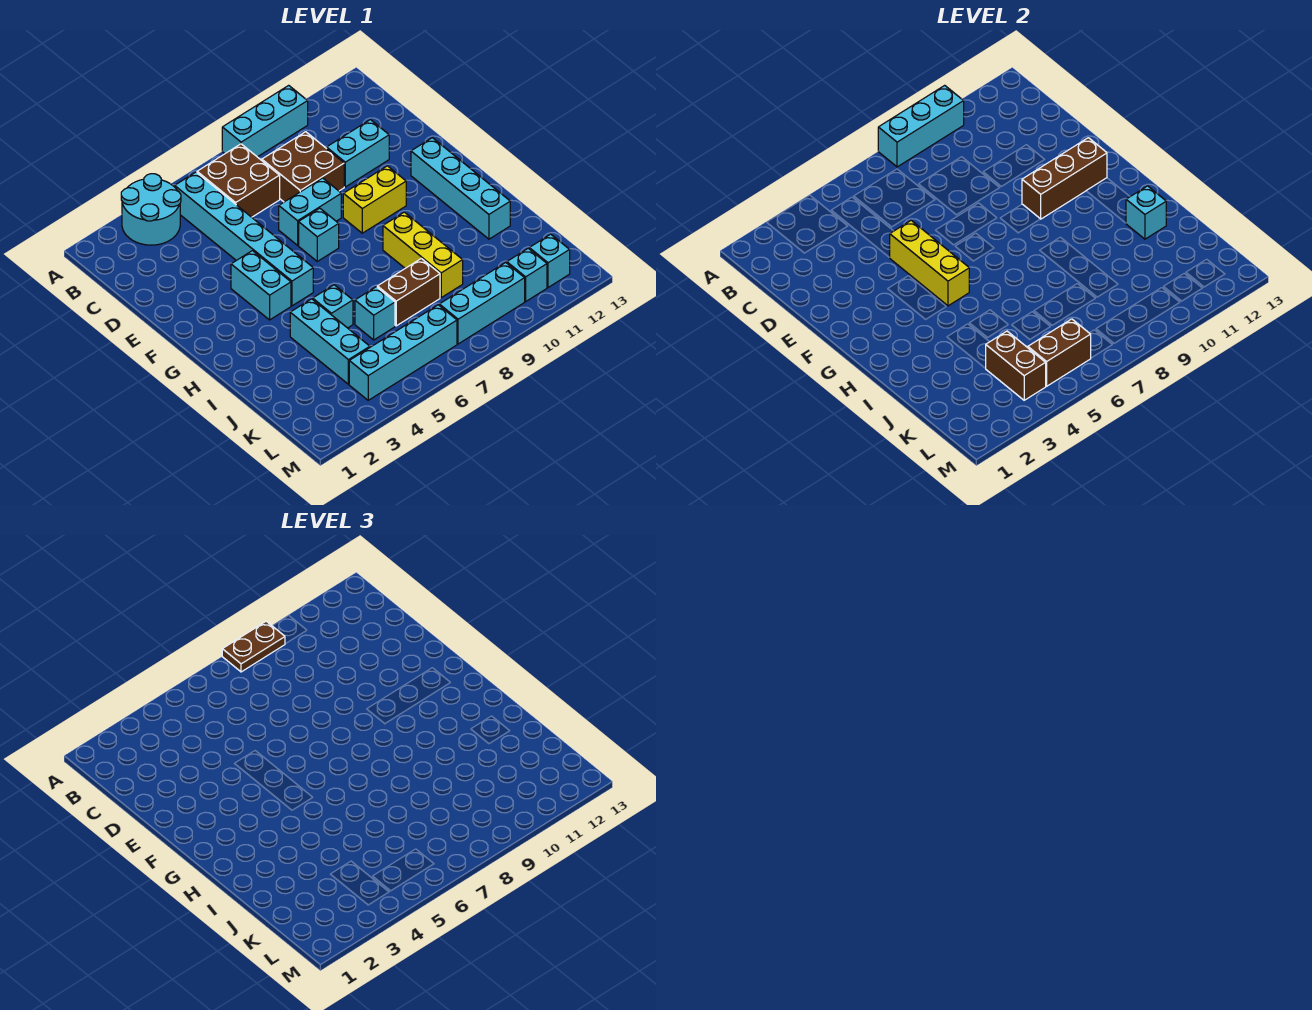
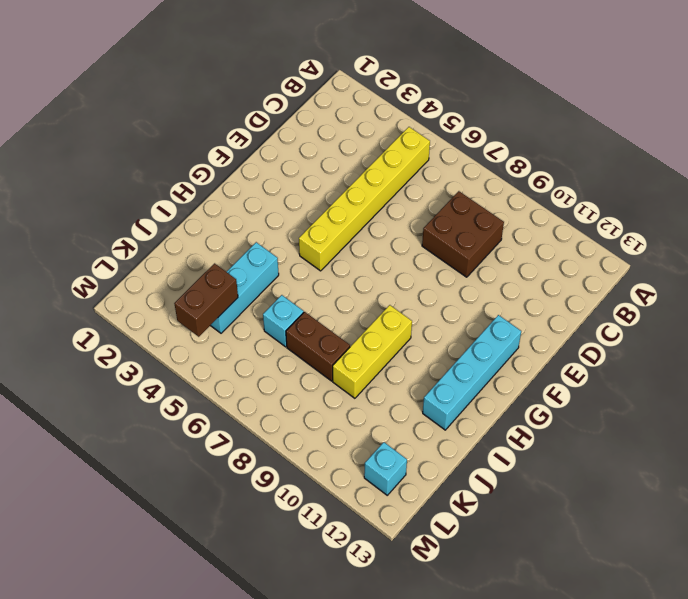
yellow 1x6 brick [299,127,430,271] -> cyan 1x6 brick [175,172,313,306]
none -> cyan 2x2 round brick [121,174,181,245]
none -> cyan 1x3 brick [222,85,308,157]
none -> brown 2x2 brick [197,144,280,217]

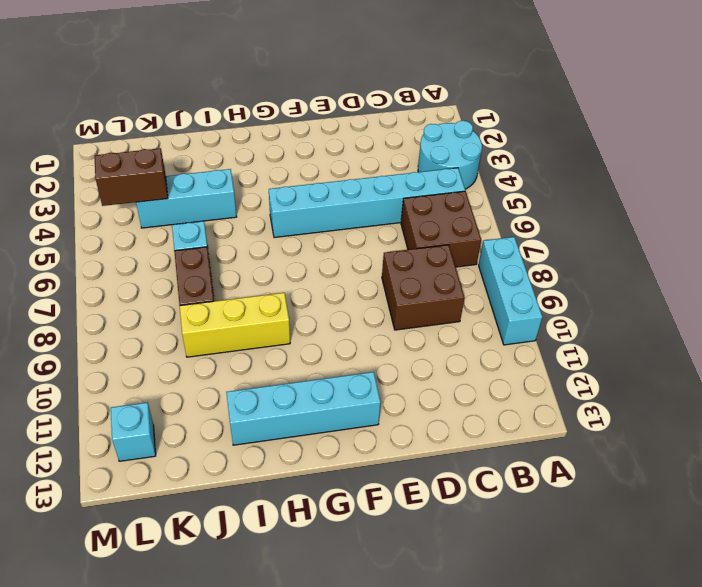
none -> cyan 1x2 brick [327,120,389,187]
none -> cyan 1x2 brick [279,178,341,245]
none -> cyan 1x2 brick [231,251,291,320]

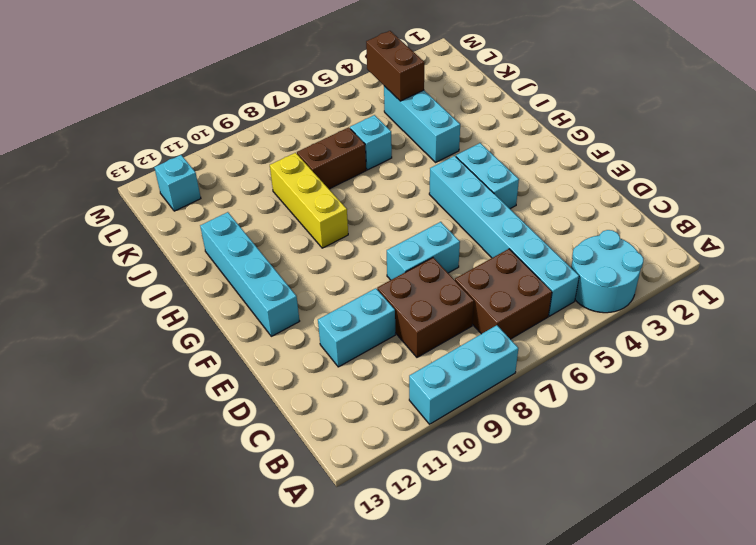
none -> cyan 1x1 brick [299,208,339,261]
none -> yellow 1x2 brick [343,166,406,233]
none -> cyan 1x1 brick [313,285,353,328]

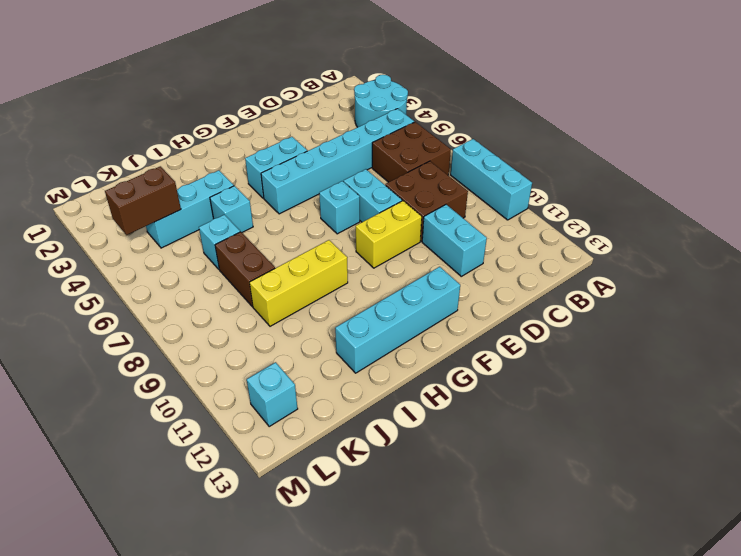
yellow 1x2 brick [356,201,422,268] -> yellow 1x2 brick turned to [343,166,406,233]
none -> cyan 1x4 brick [349,305,457,400]
none -> cyan 1x3 brick [439,263,525,344]
none -> cyan 1x1 brick [507,248,547,301]

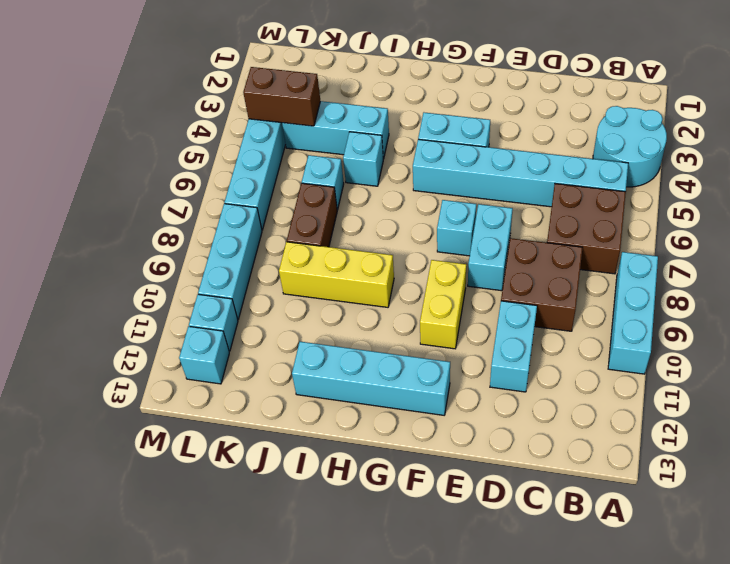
none -> cyan 1x3 brick [878,85,964,167]
none -> yellow 1x3 brick [890,220,969,306]
none -> brown 1x3 brick [1022,138,1107,219]

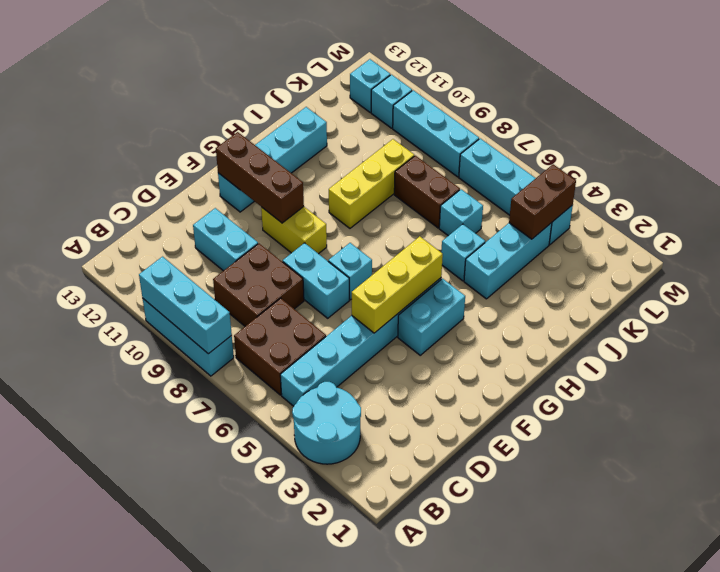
none -> cyan 1x1 brick [1126,186,1166,239]
none -> brown 1x2 brick [1028,319,1091,386]
none -> brown 1x2 plate [222,621,285,672]

